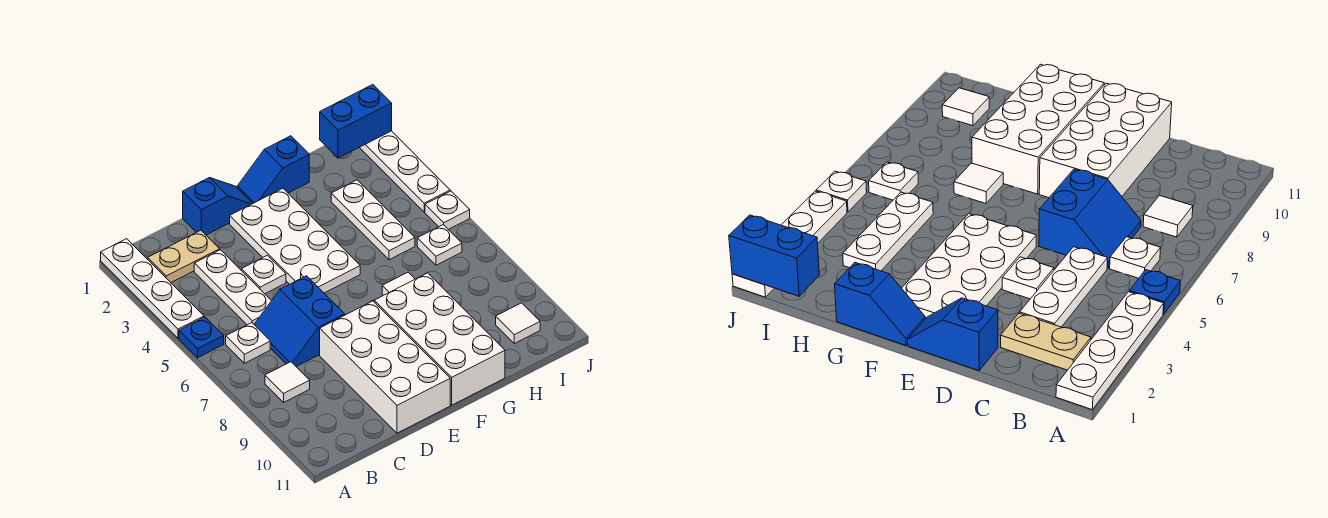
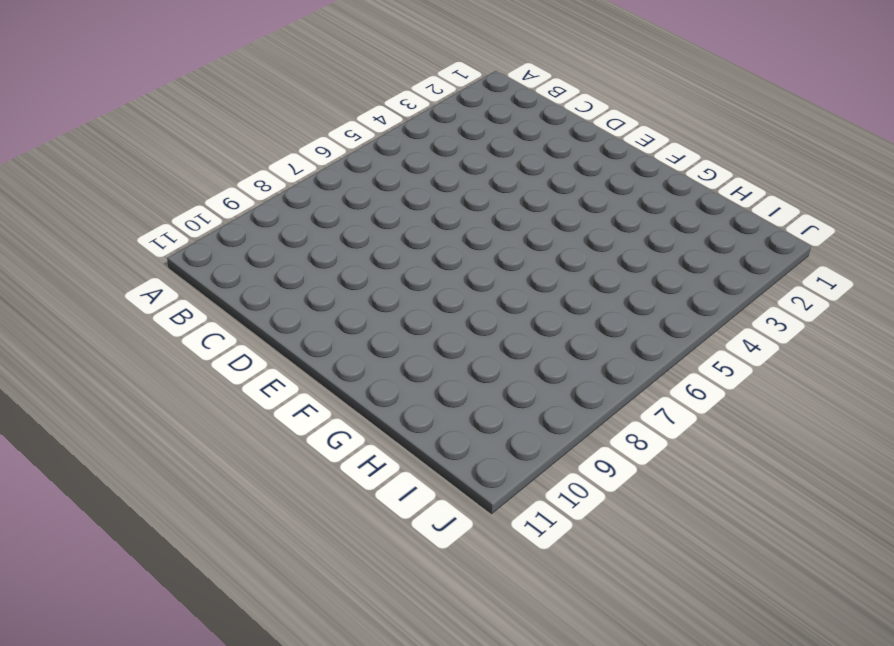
none -> white 1x4 plate [101,239,204,338]
none -> blue 1x1 plate [179,317,224,358]
none -> tan 1x2 plate [148,230,220,283]

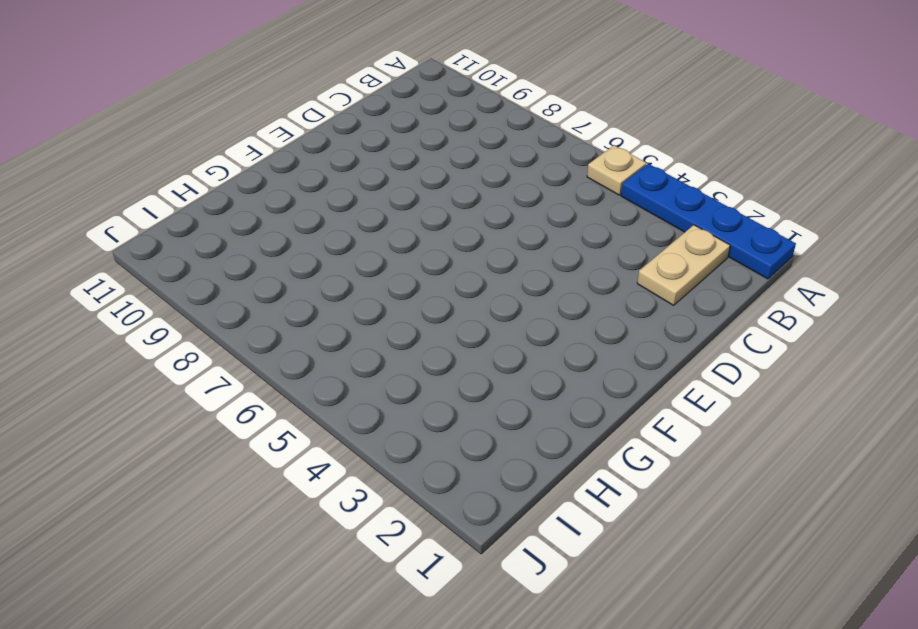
blue 1x4 plate [621,164,796,279] -> white 1x4 plate [101,239,204,338]
tan 1x1 plate [587,145,646,195] -> blue 1x1 plate [179,317,224,358]
none -> white 1x1 plate [226,323,270,363]
none -> white 1x1 tile [265,362,310,402]
none -> white 1x3 plate [194,250,271,325]

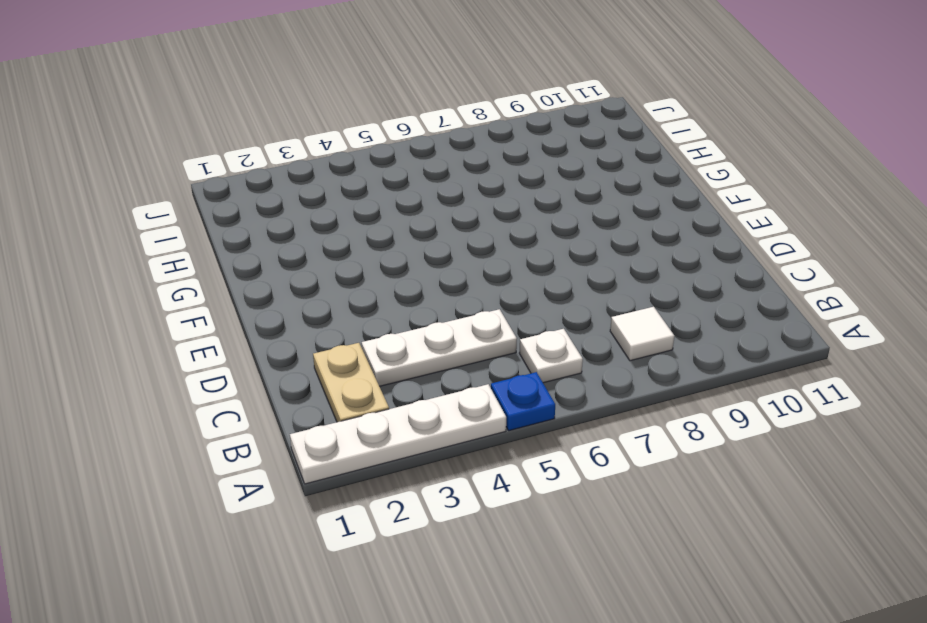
none -> blue 2x2 slope [254,276,345,367]
none -> blue 1x2 slope [183,178,253,235]
none -> white 1x1 plate [241,255,286,294]

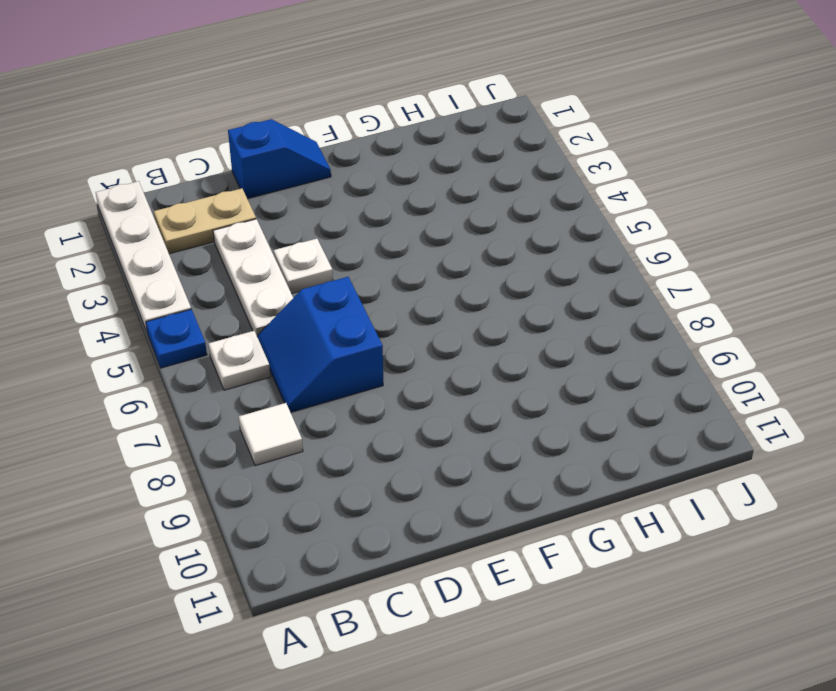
none -> white 2x4 brick [320,301,450,433]
none -> white 2x4 plate [230,188,360,293]
none -> blue 1x2 slope [237,136,309,203]

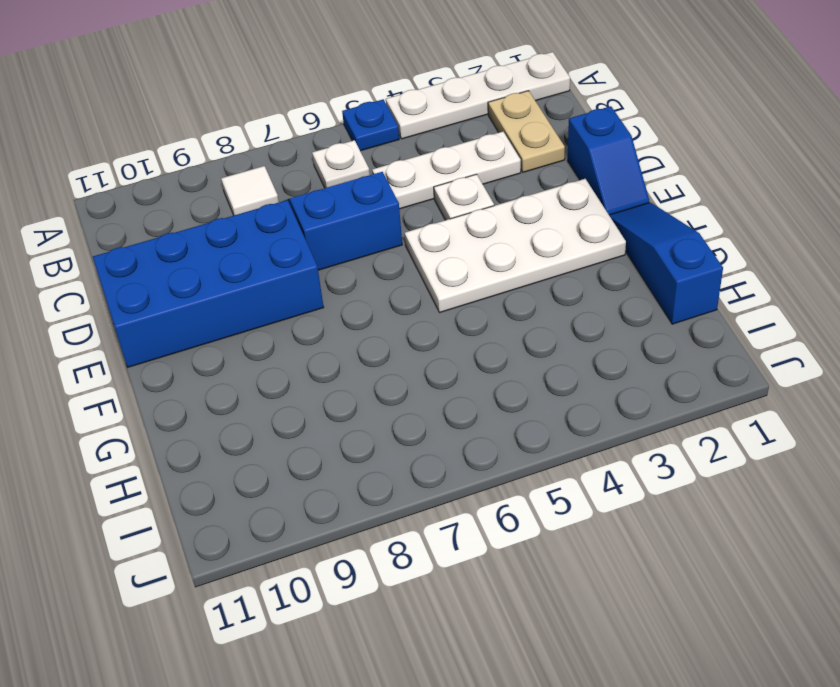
blue 2x4 brick [93,200,324,367] -> white 2x4 brick [320,301,450,433]
blue 1x3 slope [609,203,723,324] -> blue 1x2 slope [237,136,309,203]
none -> white 2x4 brick [374,273,505,405]
none -> white 1x1 tile [382,272,415,295]
none -> white 1x3 plate [331,180,415,260]

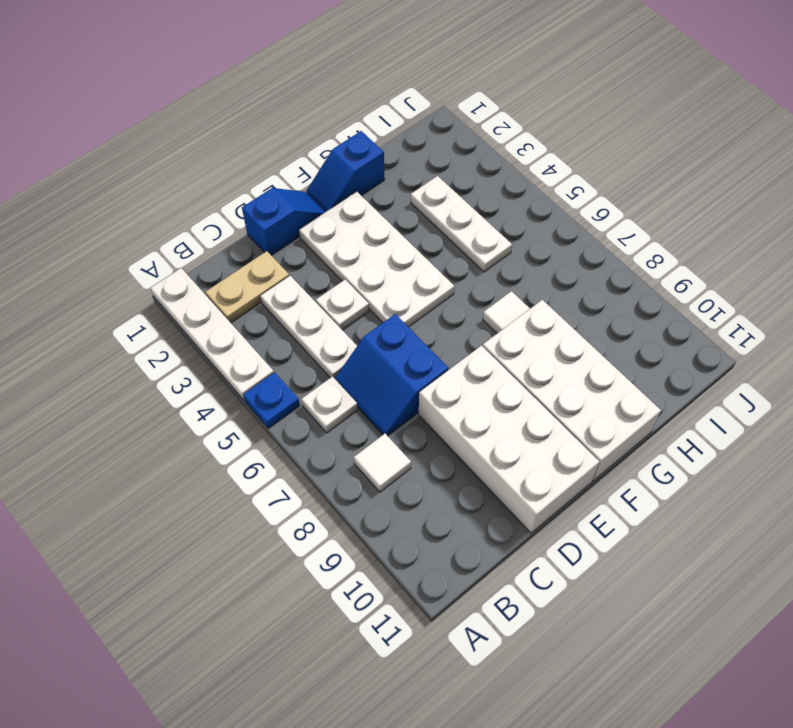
none -> white 1x1 plate [417,225,462,265]
none -> white 1x1 tile [496,303,540,344]
none -> white 1x4 plate [359,131,450,212]

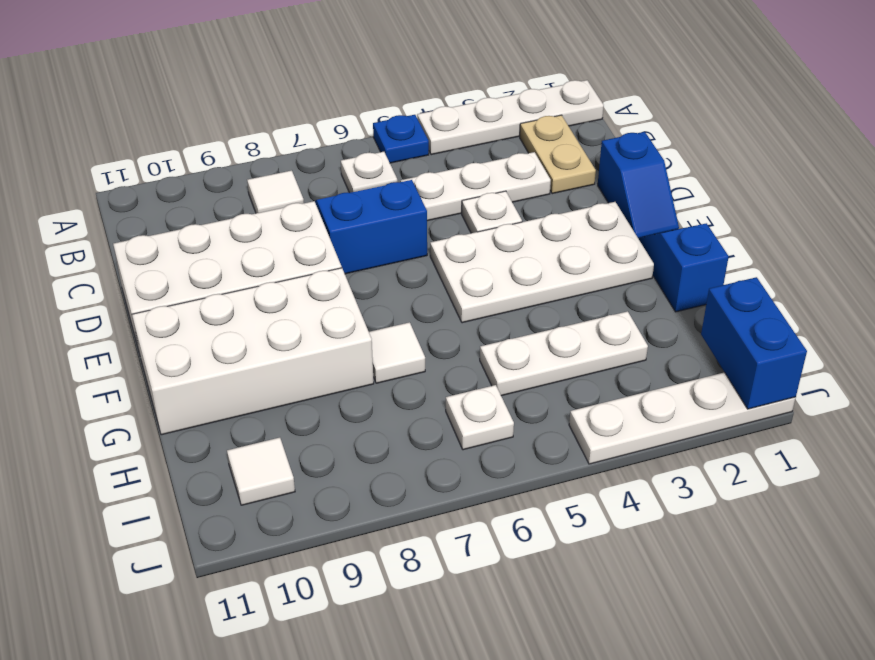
none -> white 1x1 plate [425,191,470,230]

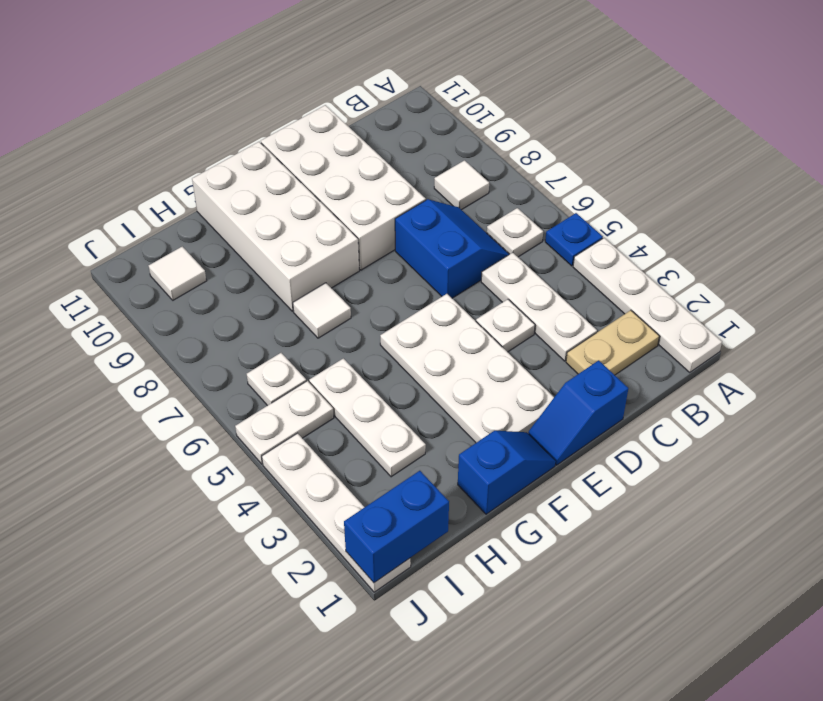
white 1x2 plate [235,381,334,464] -> white 1x1 plate [425,191,470,230]

